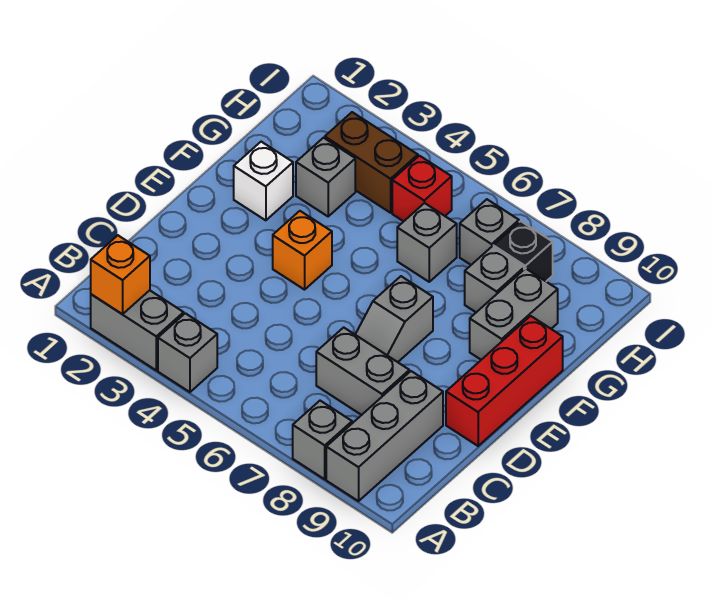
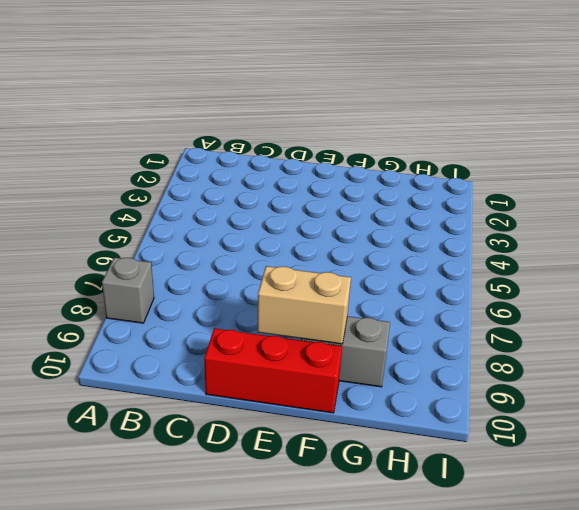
tan 1x2 brick [257,266,351,344] -> none
none -> grey 1x2 brick [91,290,184,370]
none -> grey 1x1 brick [158,313,217,392]
none -> grey 1x3 brick [326,371,443,501]

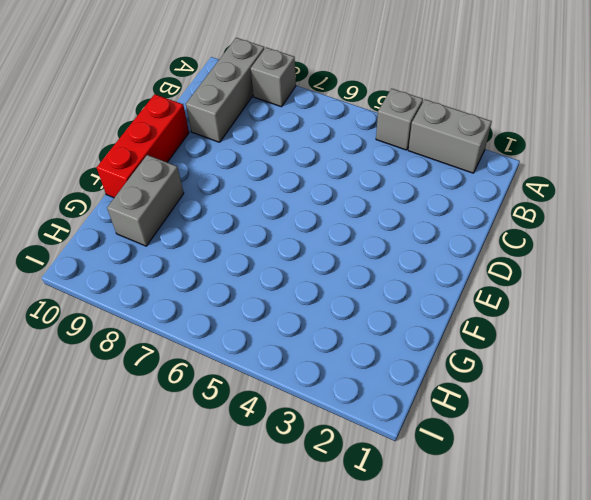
none -> grey 1x2 brick [316,327,409,415]
none -> grey 1x2 slope [355,276,433,362]
none -> orange 1x1 brick [273,211,332,290]

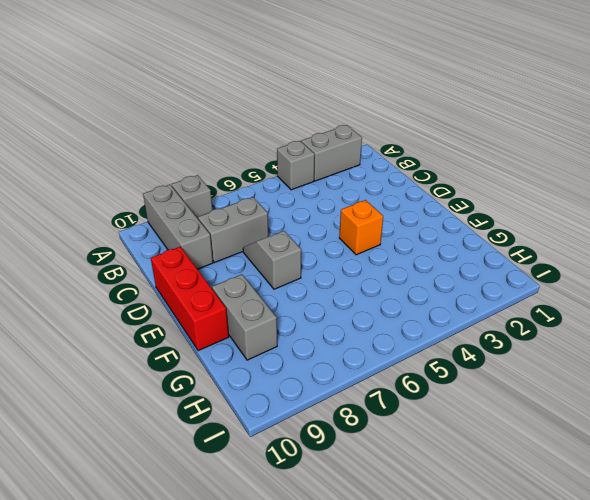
none -> white 1x1 brick [234,142,293,220]
none -> grey 1x1 brick [296,138,355,216]
none -> grey 1x1 brick [397,203,457,282]

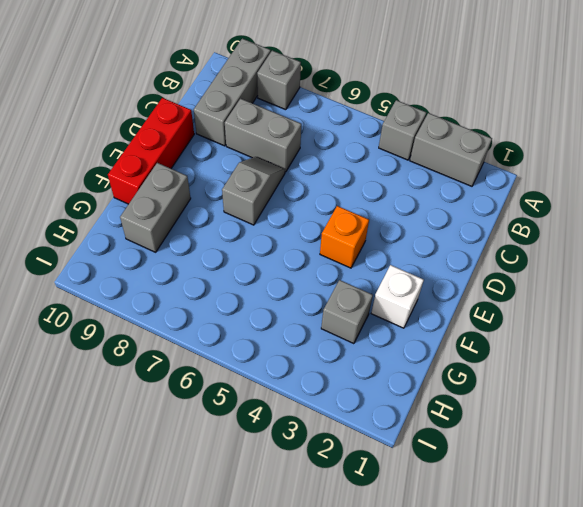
none -> grey 1x1 brick [397,203,457,282]
none -> grey 1x1 brick [465,247,524,312]
none -> brown 1x2 brick [325,112,418,213]

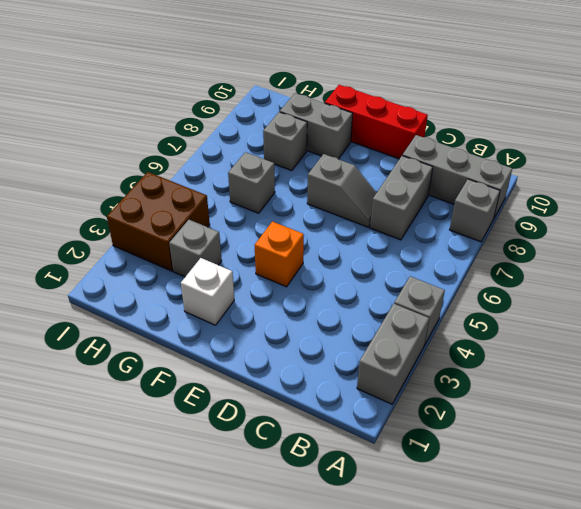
brown 2x2 brick [107,172,210,271] -> brown 1x2 brick [325,112,418,213]
none -> red 1x1 brick [392,156,452,221]
none -> grey 1x1 brick [460,199,519,265]
none -> black 1x1 brick [493,221,553,281]

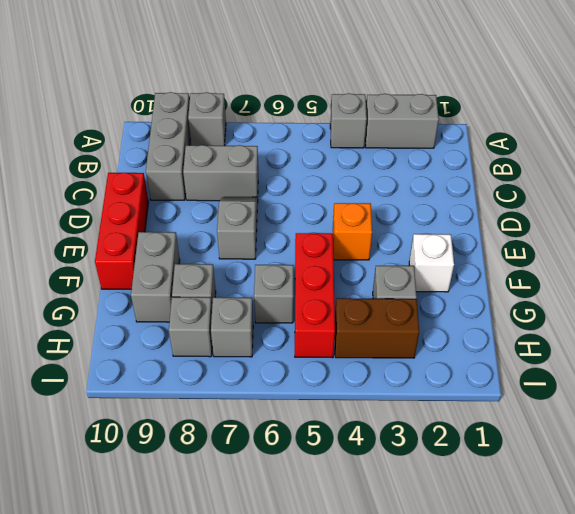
red 1x3 brick [295,233,335,358] -> red 1x1 brick [392,156,452,221]
grey 1x1 brick [169,297,212,357] -> black 1x1 brick [493,221,553,281]
none -> orange 1x1 brick [91,235,150,314]

